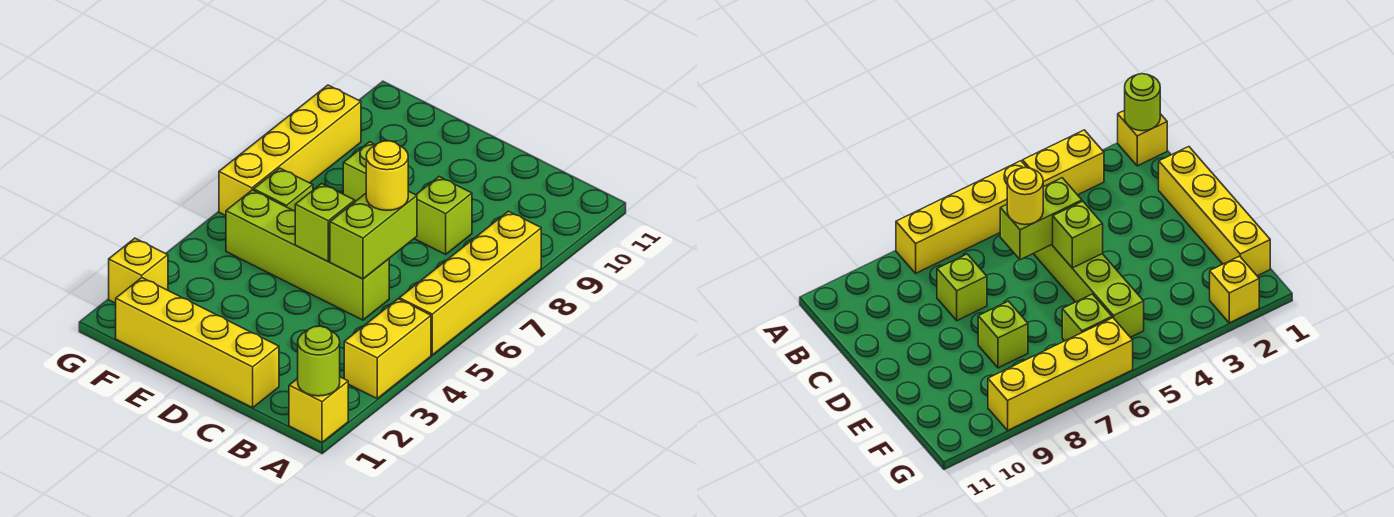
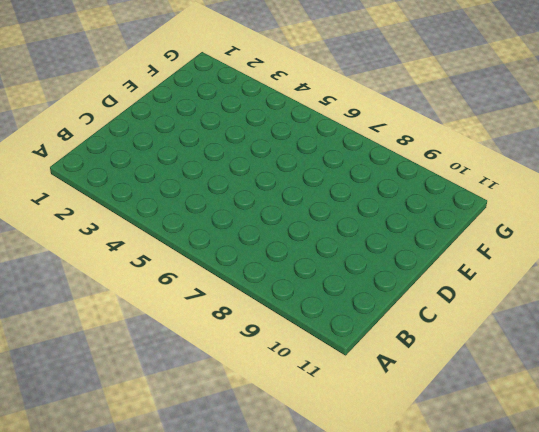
none -> yellow 1x1 brick [289,377,348,442]
none -> yellow 1x2 brick [344,299,431,398]
none -> yellow 1x4 brick [399,211,541,355]

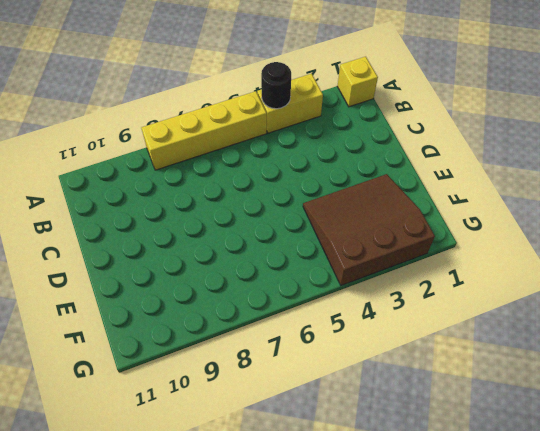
black 1x1 round brick [261,62,291,109] -> none
brown 3x3 slope [303,174,435,285] -> yellow 1x1 brick [109,238,168,303]
none -> yellow 1x4 brick [116,278,279,408]
none -> lime 1x4 brick [226,190,389,320]
none -> lime 1x1 brick [414,177,472,254]

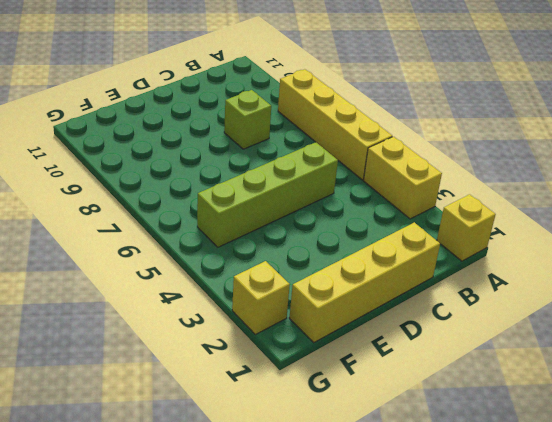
none -> lime 1x1 brick [343,142,376,201]
none -> lime 1x1 brick [254,168,313,211]
none -> yellow 1x4 brick [219,85,361,216]

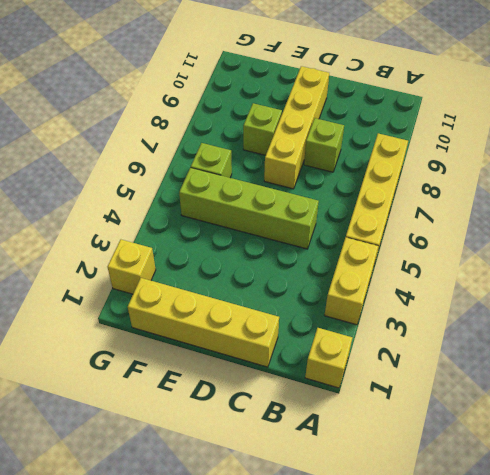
yellow 1x4 brick [264,66,329,189] -> yellow 1x4 brick moved to [219,85,361,216]
none -> lime 1x1 round brick [298,326,340,396]
none -> lime 1x2 brick [330,191,417,279]
none -> lime 1x1 brick [295,184,355,261]

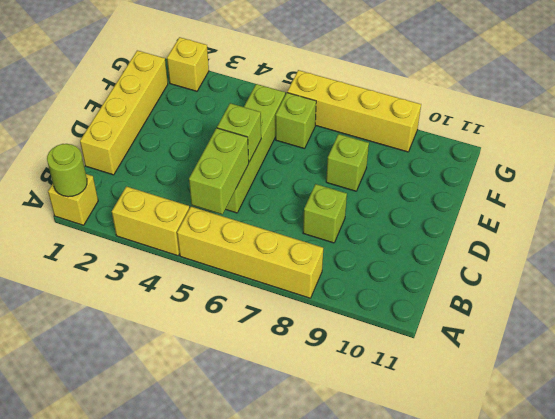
lime 1x2 brick [189,128,249,214] -> lime 1x2 brick turned to [330,191,417,279]
none -> yellow 1x1 round brick [366,141,408,210]

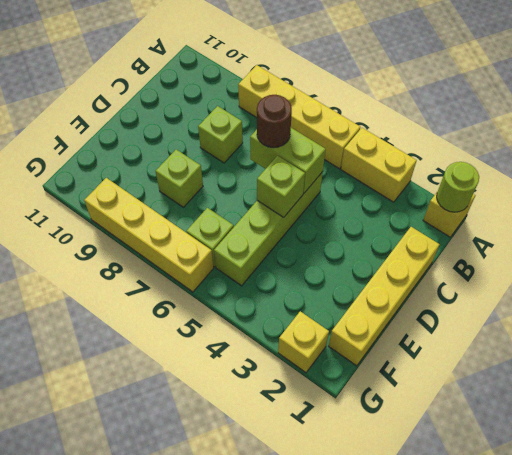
brown 1x1 round brick [257,95,292,148] -> yellow 1x1 round brick [366,141,408,210]

